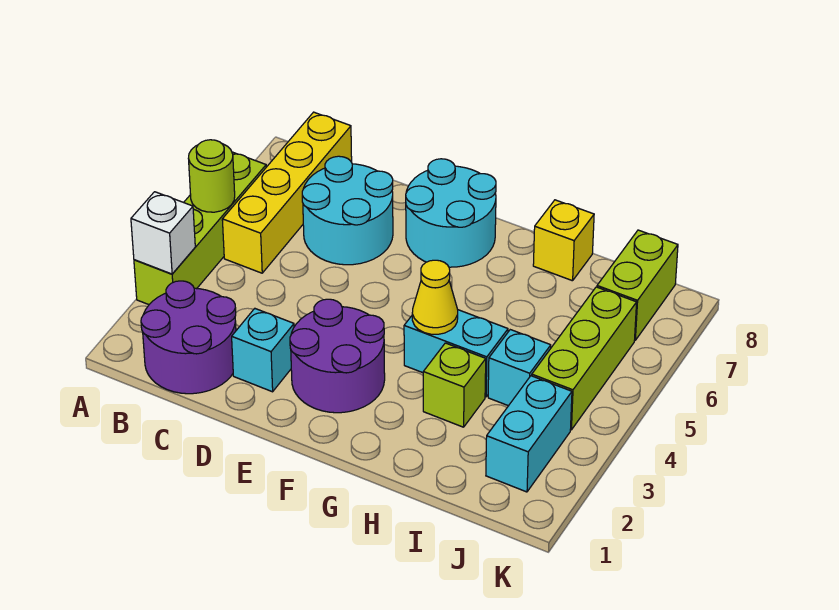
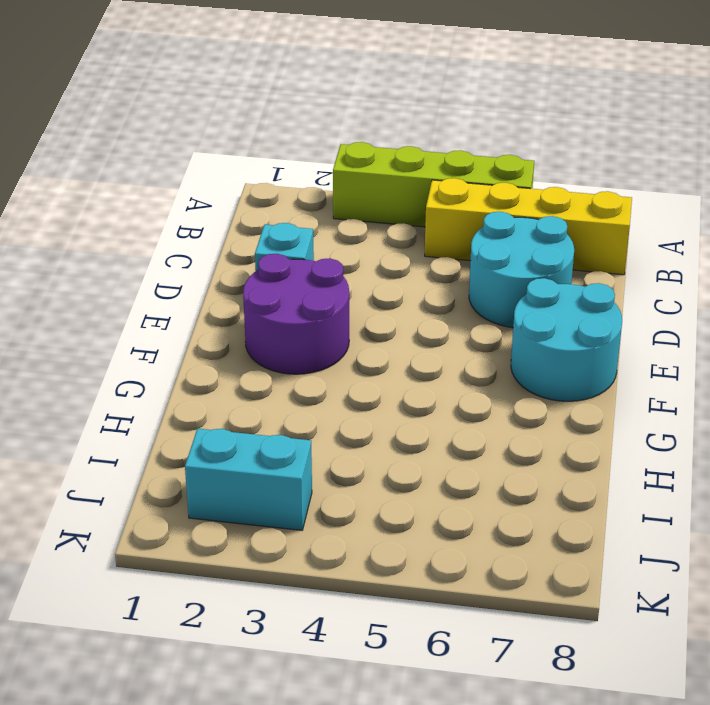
none -> purple 2x2 round brick [141,281,236,394]
none -> cyan 1x2 brick [404,310,508,397]
none -> lime 1x1 brick [423,343,486,427]

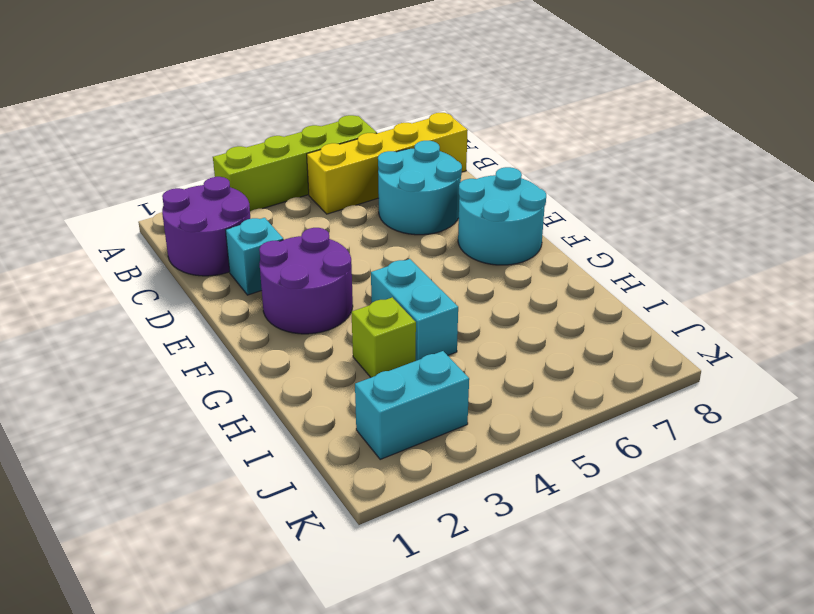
none -> yellow 1x1 brick [533,200,594,281]
none -> cyan 1x1 brick [488,330,551,406]
none -> lime 1x3 brick [532,287,637,430]

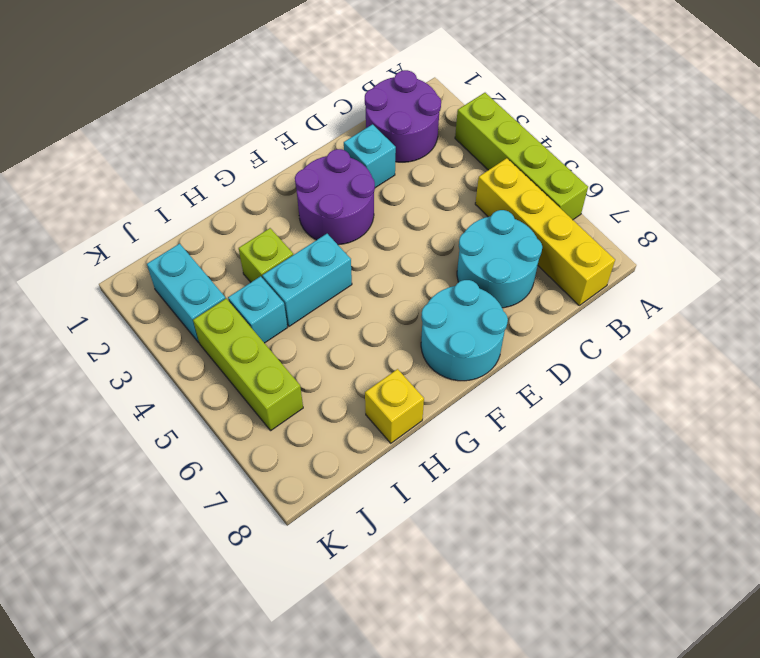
none -> lime 1x2 brick [597,230,678,340]
none -> white 1x1 brick [131,192,195,274]
none -> lime 1x1 round brick [188,140,235,212]

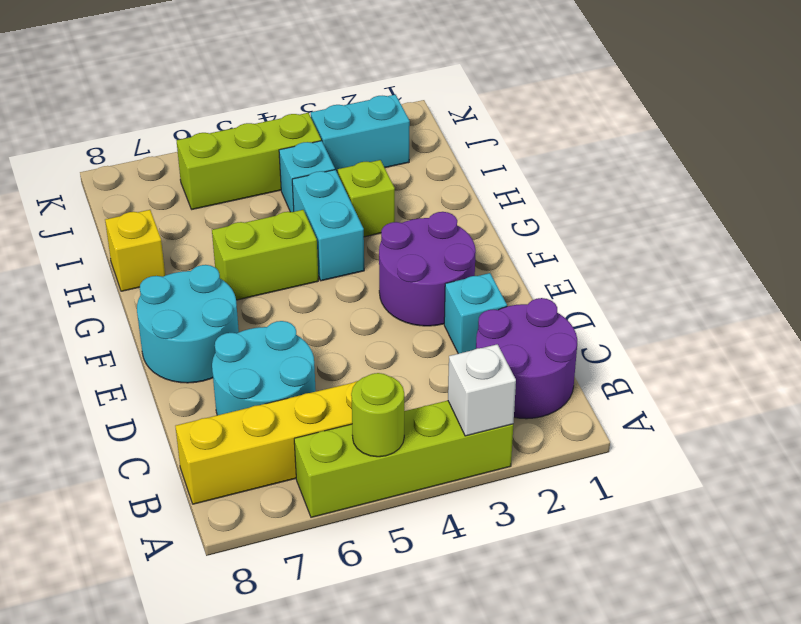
lime 1x2 brick [212,210,318,300] -> lime 1x2 brick moved to [597,230,678,340]
none -> yellow 1x1 cone [412,260,458,334]

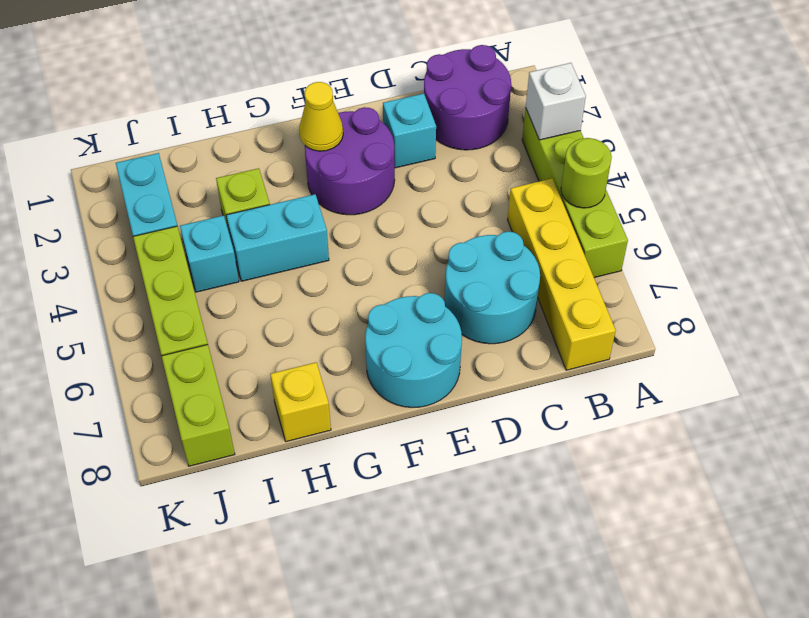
yellow 1x1 cone [299,82,343,151] -> yellow 1x1 cone moved to [412,260,458,334]

